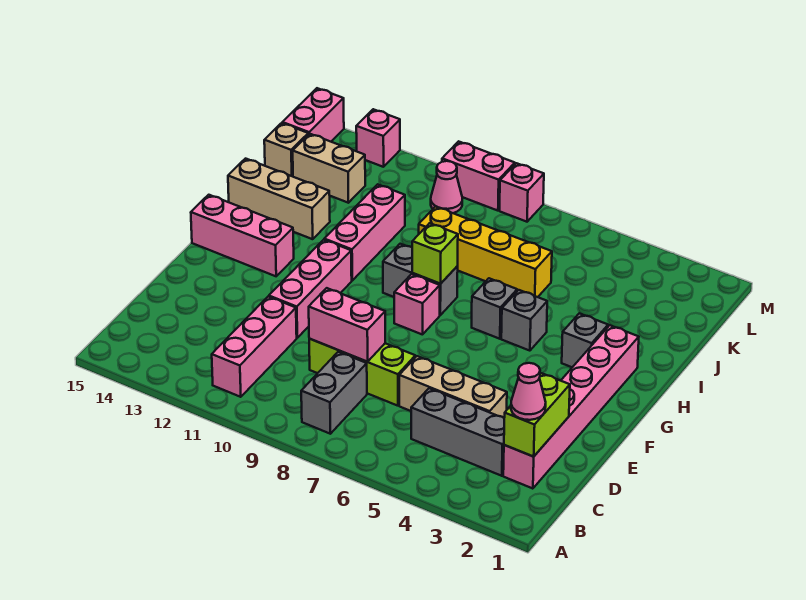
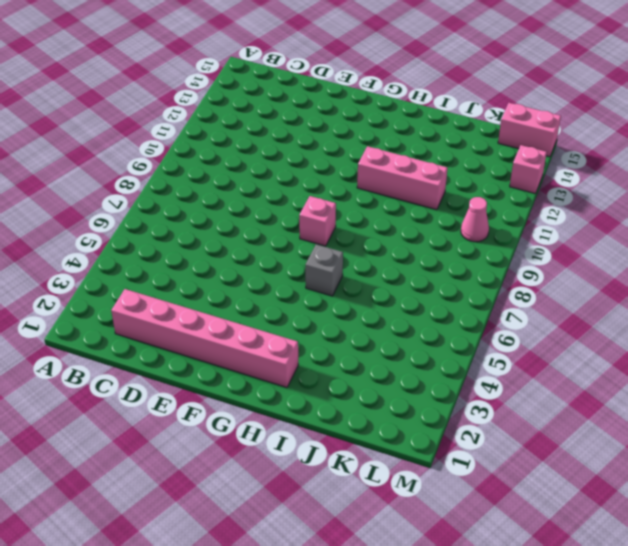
none -> grey 1x2 brick [301,352,367,434]
none -> pink 1x3 brick [212,297,297,397]
none -> grey 1x3 brick [411,388,504,476]

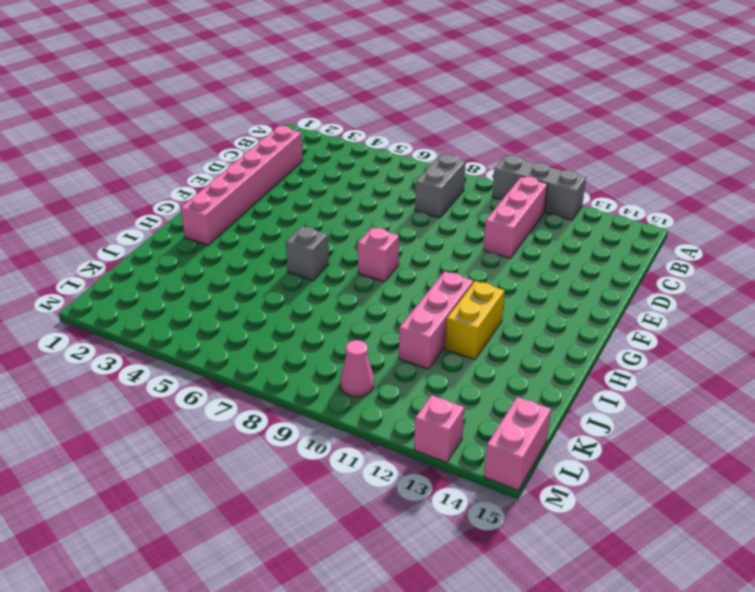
grey 1x3 brick [492,155,586,220] -> grey 1x3 brick moved to [411,388,504,476]
yellow 1x2 brick [445,281,505,360] -> none
none -> tan 1x3 brick [399,356,507,418]
none -> lime 1x3 brick [309,339,415,406]
none -> pink 1x3 brick [269,240,352,338]

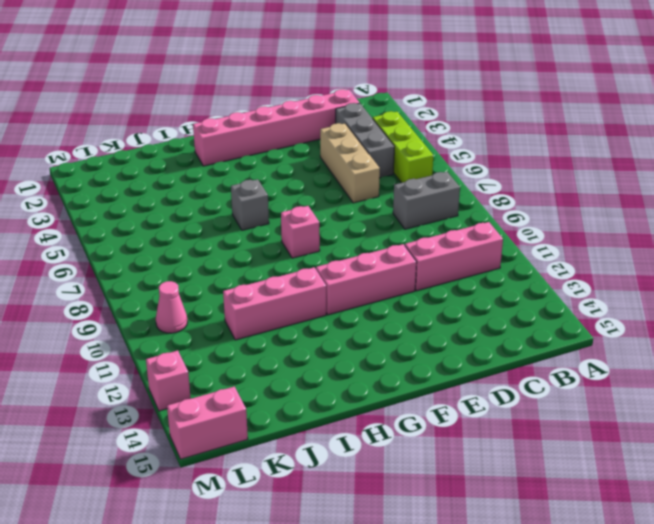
lime 1x3 brick [373,111,434,183] -> lime 1x3 brick moved to [309,339,415,406]
none -> pink 1x3 brick [191,195,294,276]
none -> grey 1x1 brick [562,313,608,367]
none -> grey 1x1 brick [501,290,547,351]

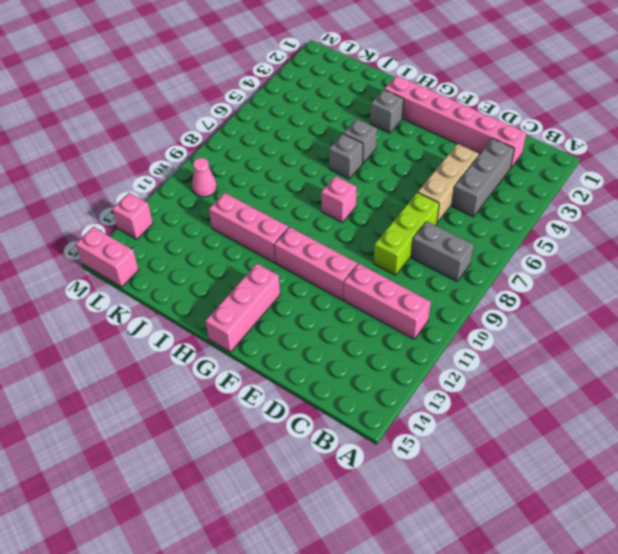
none -> grey 1x2 brick [383,244,458,315]
none -> tan 1x3 brick [228,159,330,239]
none -> yellow 1x4 brick [419,207,552,297]

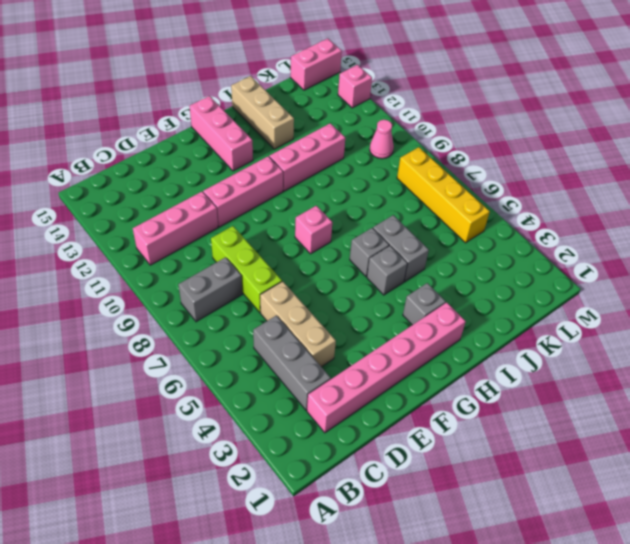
grey 1x2 brick [373,215,429,281] -> grey 1x2 brick moved to [383,244,458,315]
yellow 1x4 brick [397,147,490,243] -> yellow 1x4 brick moved to [419,207,552,297]
none -> tan 1x2 brick [293,134,365,203]
none -> tan 1x1 brick [264,123,308,177]
none -> pink 1x1 brick [500,163,544,222]

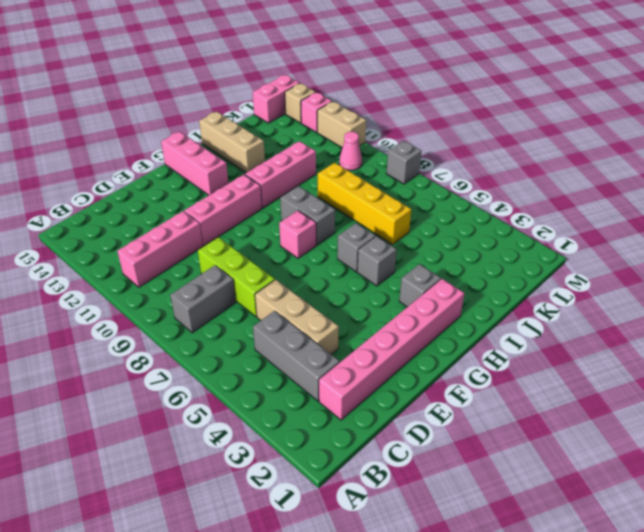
grey 1x1 brick [386,141,422,184] -> pink 1x1 brick [500,163,544,222]
tan 1x2 brick [317,101,366,148] -> tan 1x2 brick moved to [293,134,365,203]
tan 1x1 brick [285,83,316,123] -> tan 1x1 brick moved to [264,123,308,177]
none -> pink 1x2 brick [442,141,515,211]
none -> lime 1x2 brick [504,373,570,457]
none -> pink 1x2 brick [309,288,385,362]

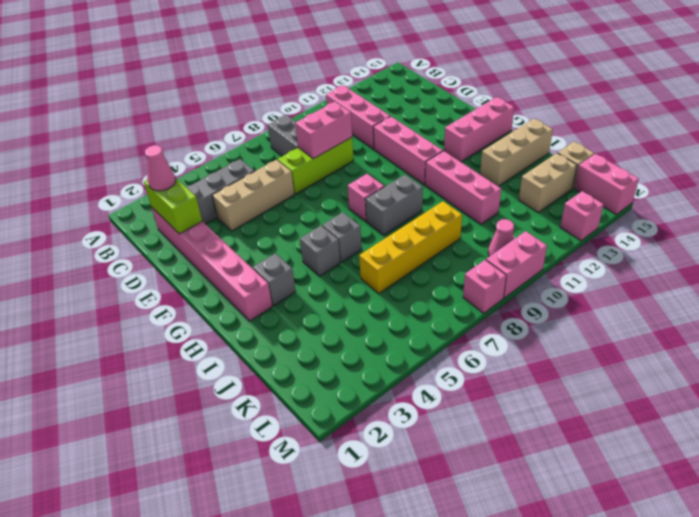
none -> lime 1x1 brick [412,223,458,284]

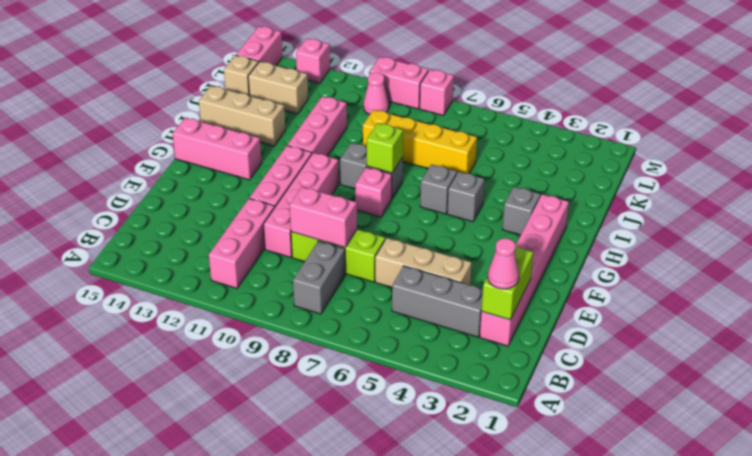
pink 1x4 brick [264,153,339,257] -> none

